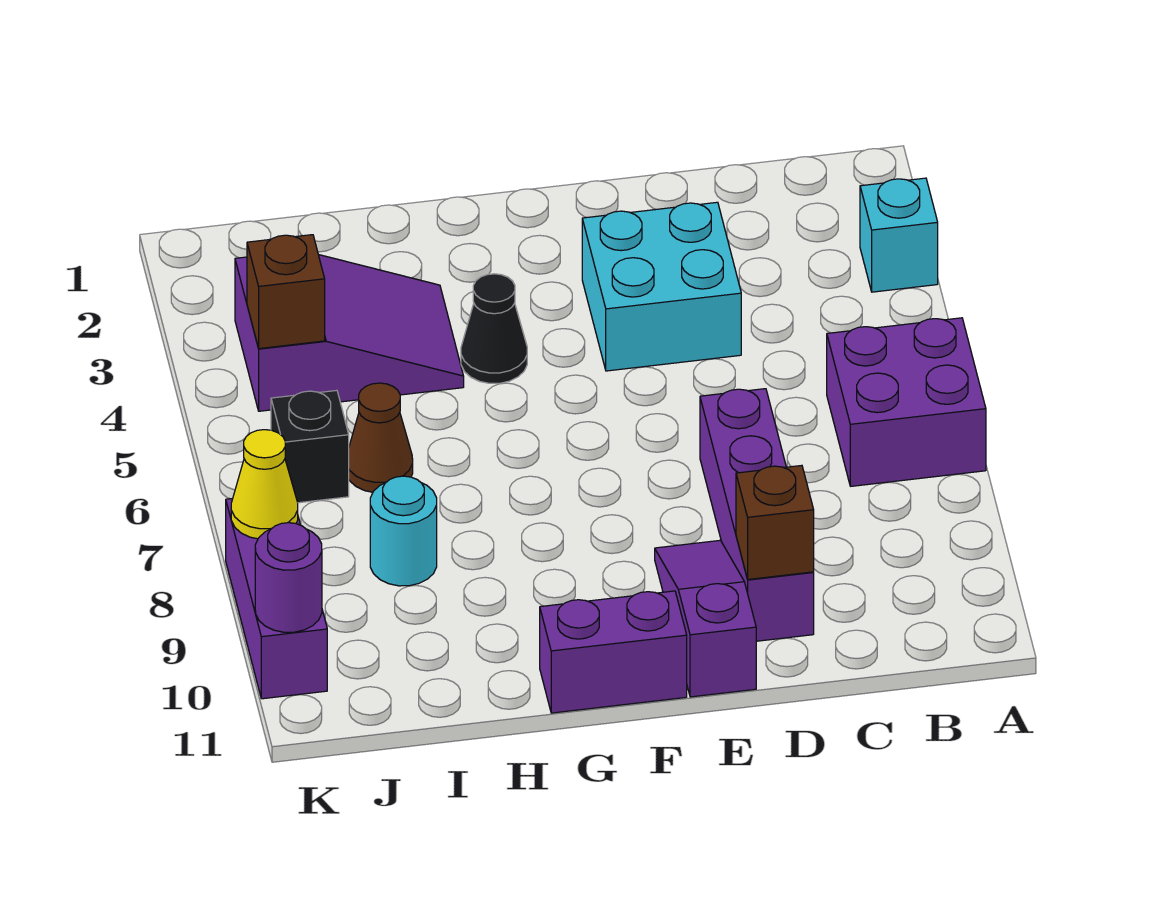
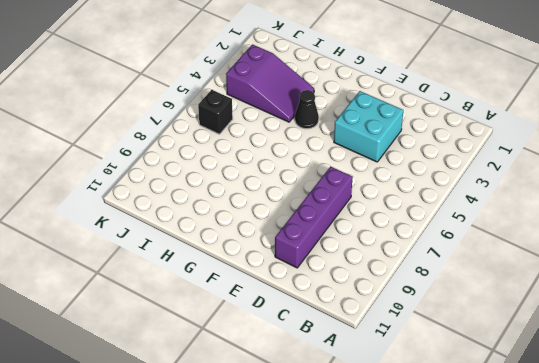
none -> cyan 1x1 brick [860,178,938,292]
none -> purple 2x2 brick [827,318,986,486]
none -> purple 1x3 slope [655,540,756,697]

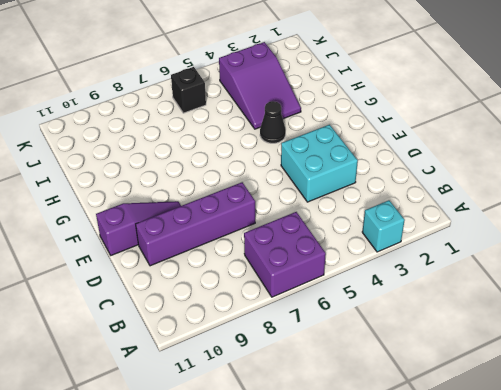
none -> purple 1x2 brick [540,591,687,713]
none -> brown 1x1 cone [349,383,413,492]
none -> cyan 1x1 round brick [370,476,437,586]

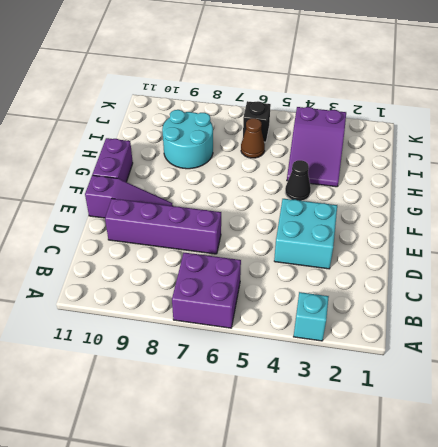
cyan 2x2 round brick [162,110,213,169] -> cyan 1x1 round brick [370,476,437,586]
none -> purple 1x3 brick [226,498,327,699]
none -> brown 1x1 brick [736,465,814,579]
none -> brown 1x1 brick [247,235,325,349]

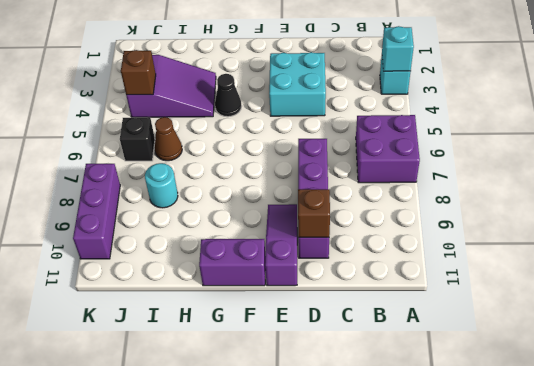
cyan 1x1 brick [382,26,414,71] -> none
none -> yellow 1x1 cone [231,430,298,539]
none -> purple 1x1 round brick [255,523,322,632]

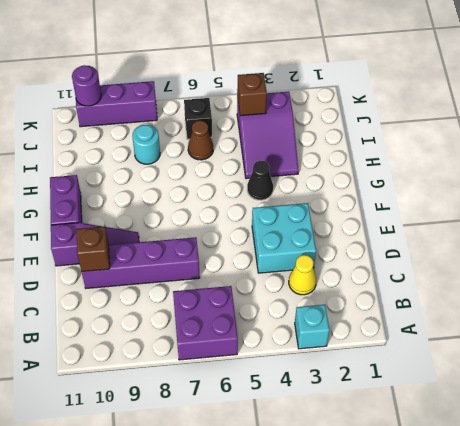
yellow 1x1 cone [289,255,316,295] -> yellow 1x1 cone moved to [231,430,298,539]

